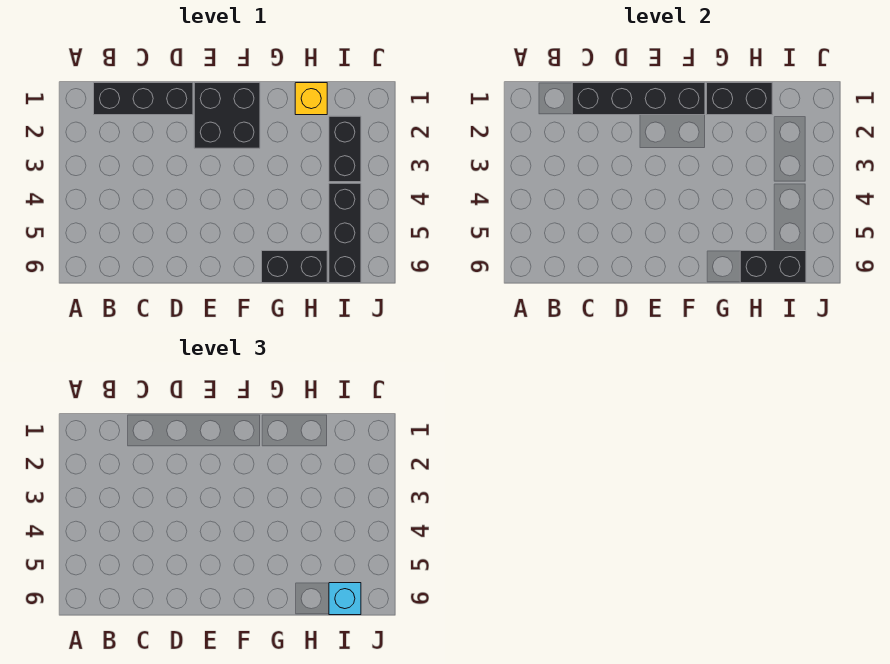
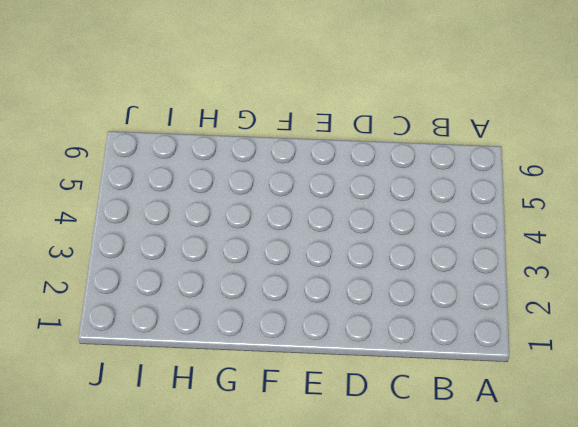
none -> black 1x3 brick [94,83,193,115]
none -> black 2x2 brick [194,83,260,148]

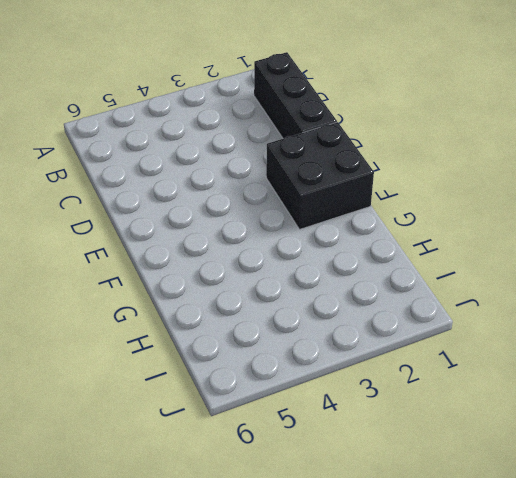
none -> black 1x2 brick [262,251,327,283]
none -> yellow 1x1 brick [295,83,327,115]

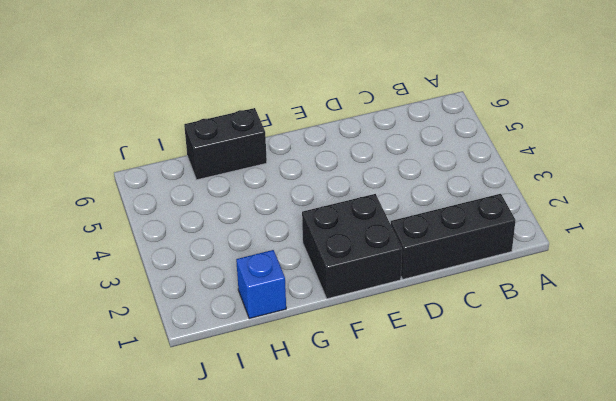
blue 1x1 brick [236,250,286,319] -> yellow 1x1 brick [295,83,327,115]
none -> black 1x2 brick [329,116,361,182]
none -> black 1x3 brick [329,183,361,283]

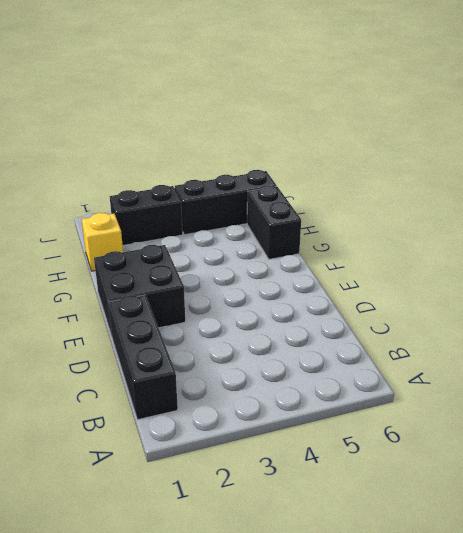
none -> black 1x4 brick [572,83,705,115]
none -> black 1x2 brick [707,83,772,115]

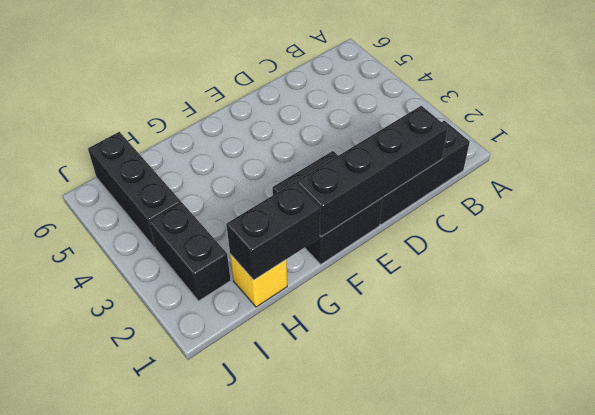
none -> black 1x2 brick [262,251,327,283]
none -> black 1x2 brick [740,251,806,283]

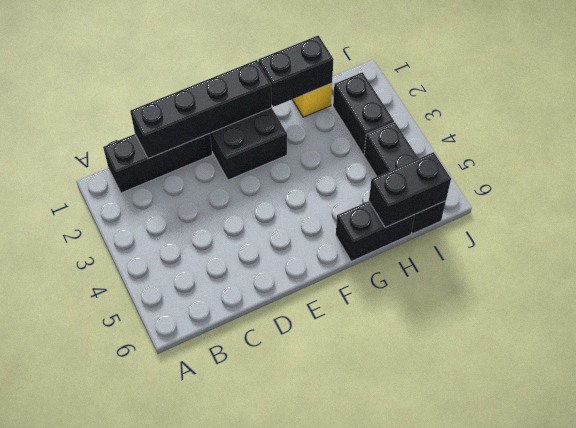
none -> cyan 1x1 brick [329,583,361,615]

